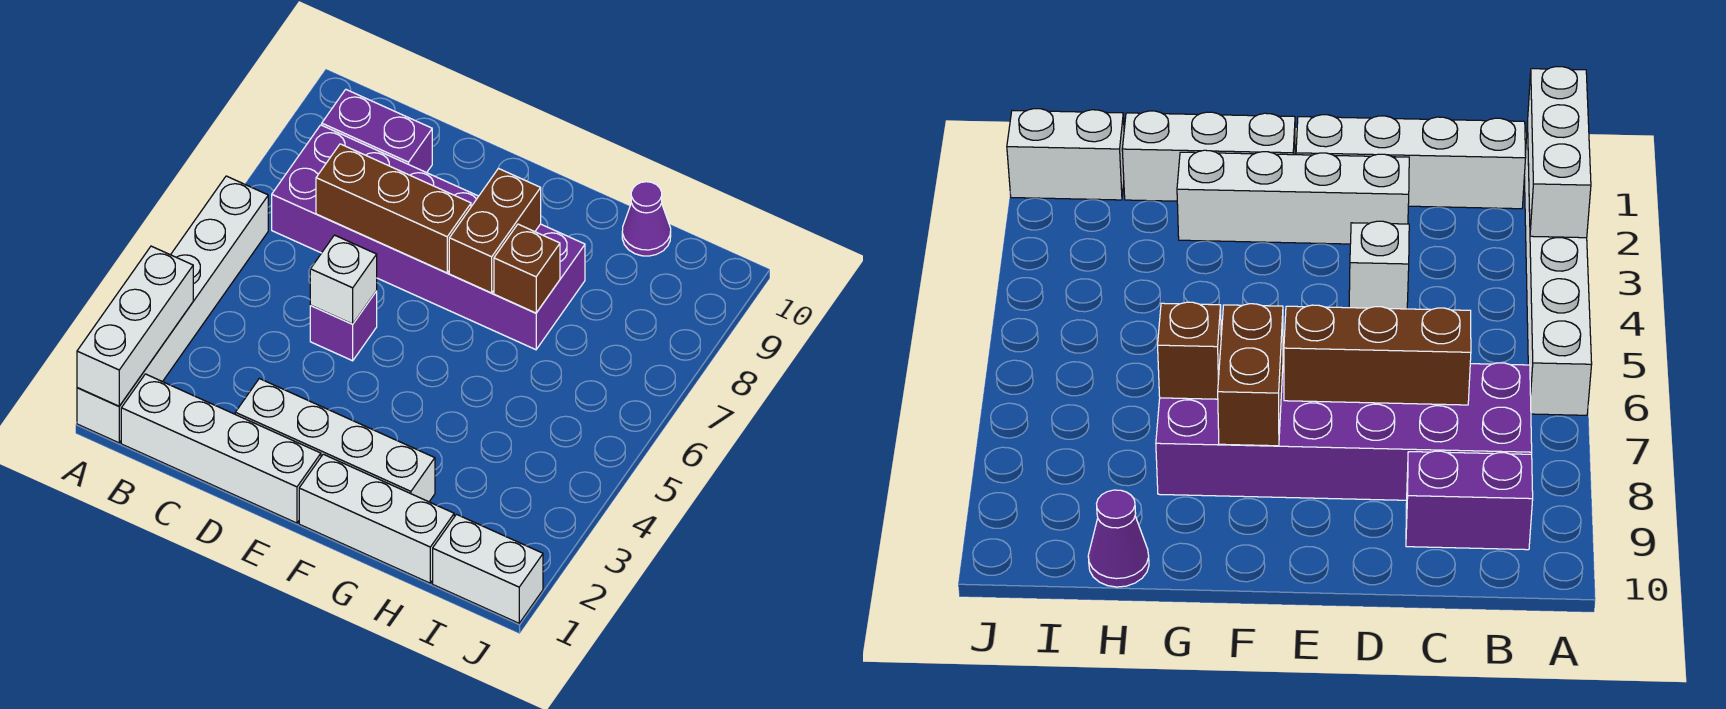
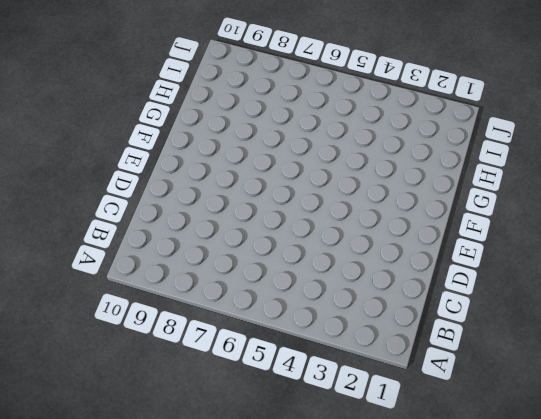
none -> white 1x6 brick [77,176,268,443]
none -> white 1x4 brick [121,374,321,523]
none -> purple 2x6 brick [272,125,585,350]

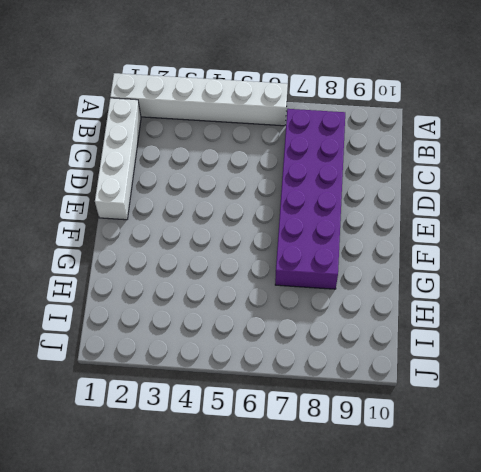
none -> purple 1x2 brick [322,90,432,173]
none -> white 1x4 brick [235,379,435,502]
none -> purple 1x1 brick [310,291,377,361]

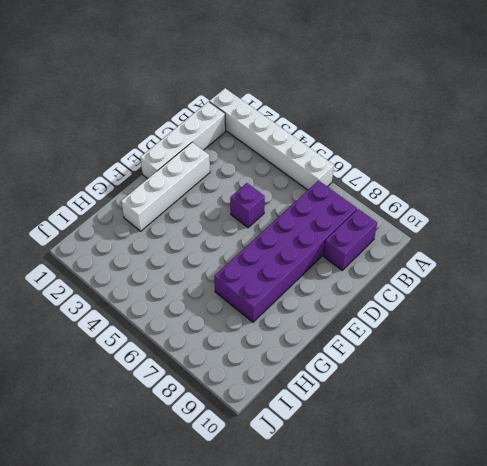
none -> white 1x3 brick [299,454,454,583]
none -> purple 1x1 cone [622,182,671,256]
none -> white 1x2 brick [433,514,543,623]

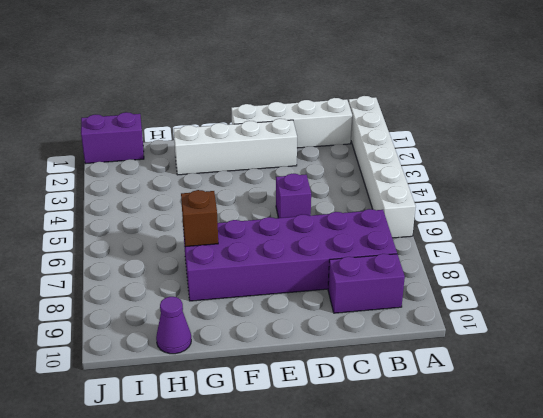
purple 1x2 brick [81,112,144,164] -> white 1x2 brick [433,514,543,623]
none -> white 1x3 brick [299,454,454,583]
none -> white 1x3 brick [77,246,193,406]
none -> brown 1x3 brick [316,144,471,273]

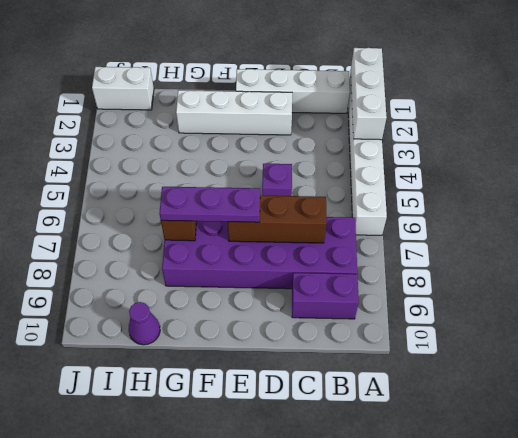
purple 1x3 plate [159,187,260,222] -> none
none -> white 1x3 brick [299,454,454,583]
none -> white 1x1 brick [310,235,377,324]
none -> brown 1x2 brick [449,168,541,293]

